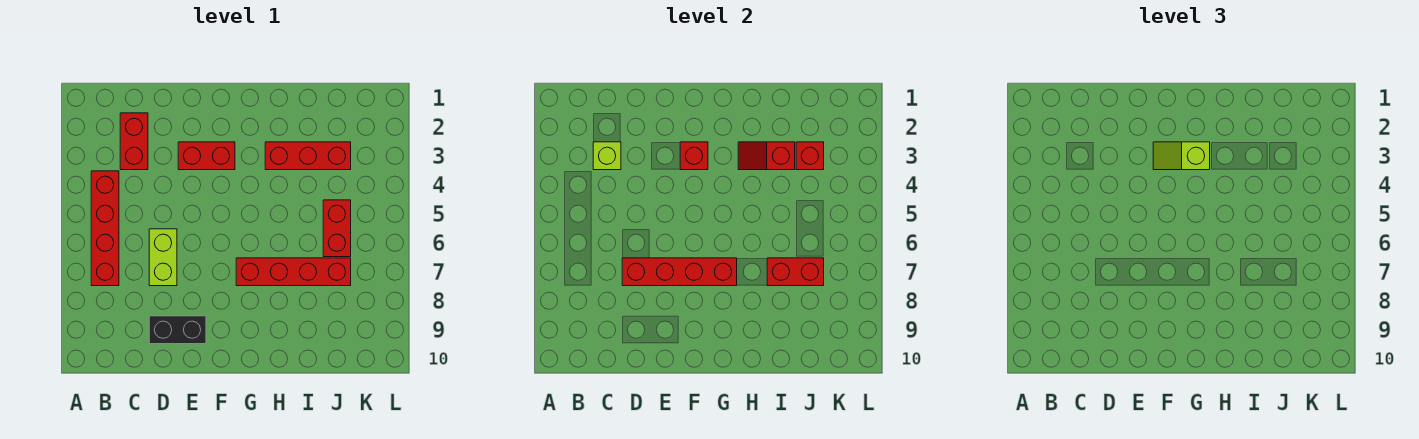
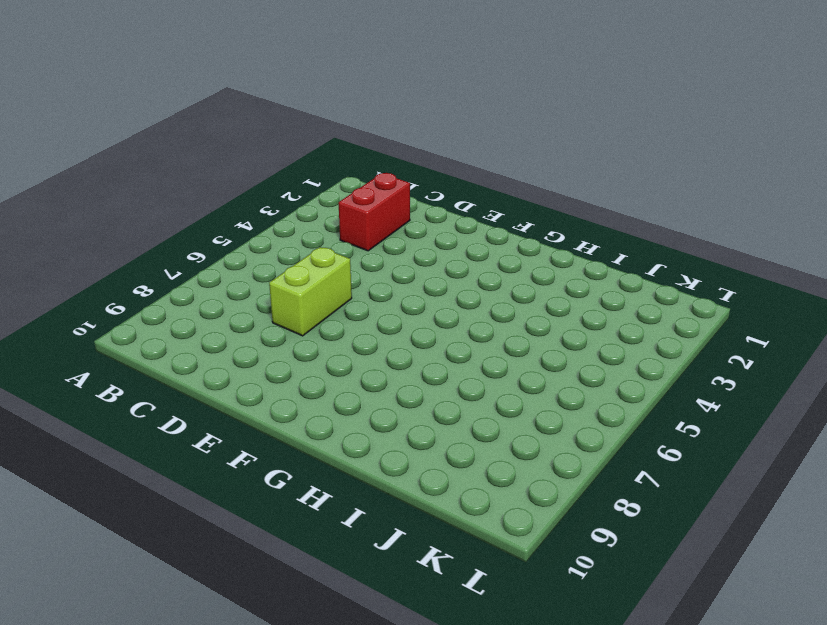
none -> red 1x4 brick [91,171,119,286]
none -> black 1x2 brick [149,316,206,344]
none -> red 1x2 brick [178,142,235,170]

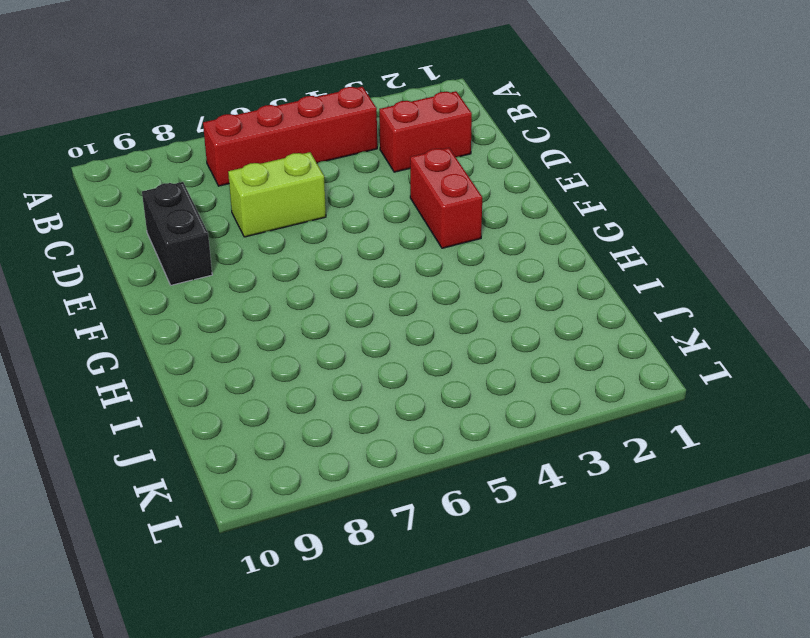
none -> red 1x4 brick [236,258,351,286]
none -> red 1x3 brick [265,142,351,170]
none -> red 1x2 brick [323,200,351,257]

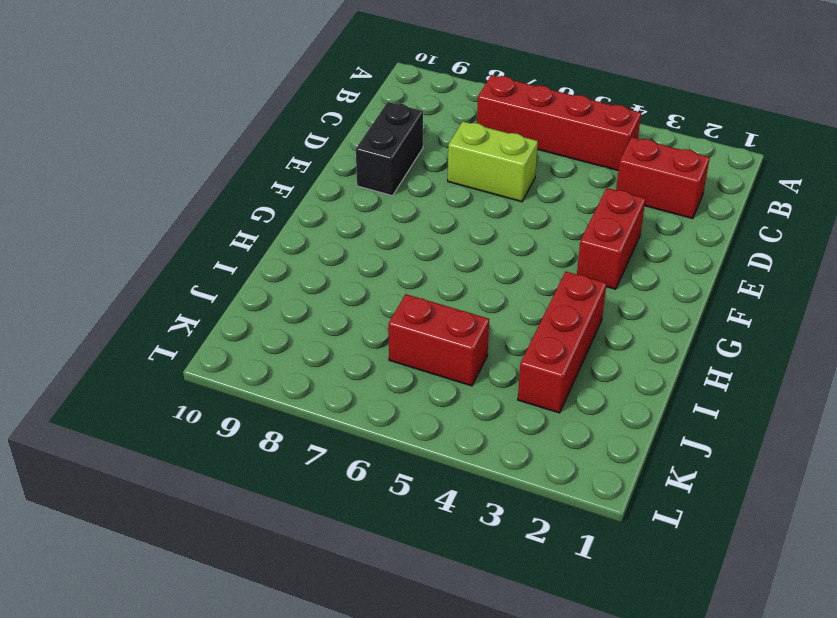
none -> red 1x4 brick [236,258,351,286]
none -> lime 1x1 brick [593,142,621,170]
none -> red 1x4 brick [622,258,737,286]

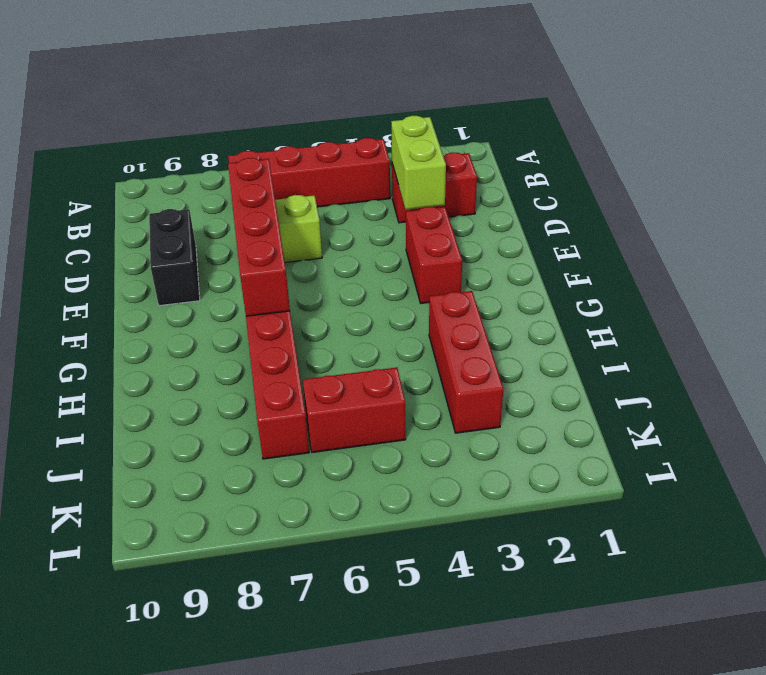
lime 1x2 brick [391,116,446,210] -> lime 1x1 brick [593,142,621,170]
none -> red 1x1 brick [680,142,708,170]
none -> red 1x2 slope [738,142,795,170]
none -> red 1x2 brick [767,258,824,286]

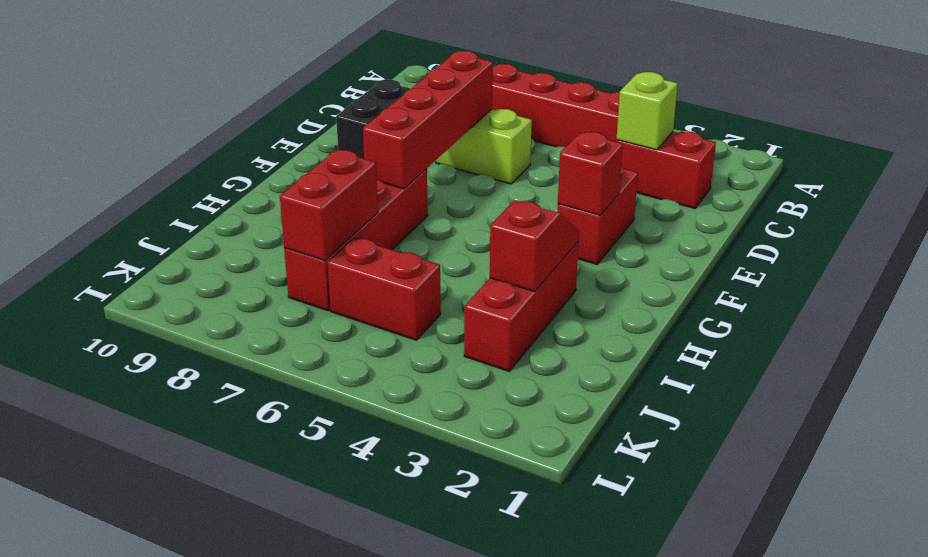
none -> red 1x1 brick [796,142,824,170]
none -> lime 1x2 slope [1153,142,1210,170]

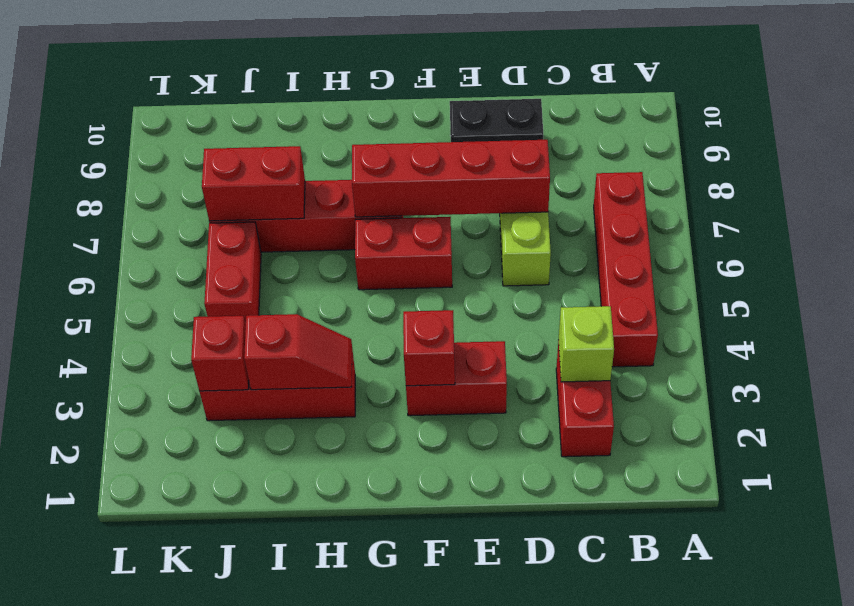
red 1x2 brick [355,217,452,290] -> none
none -> lime 1x2 slope [1153,142,1210,170]

